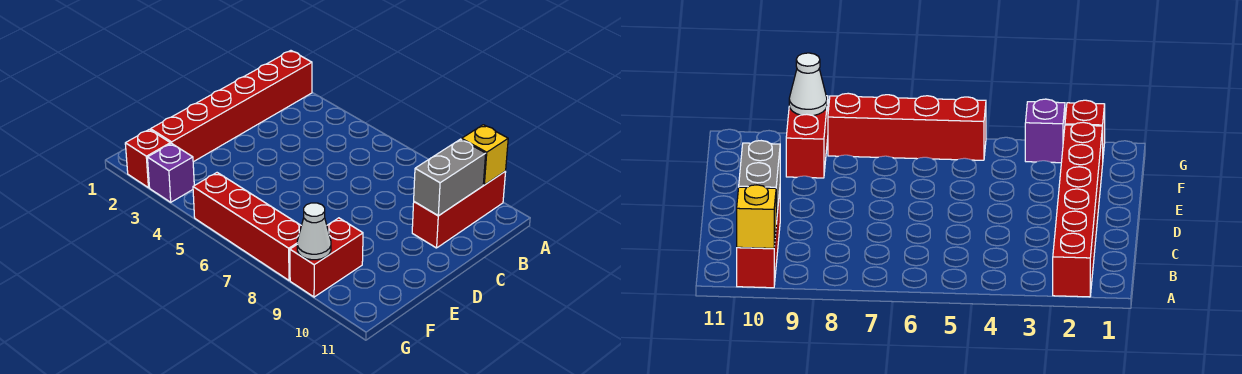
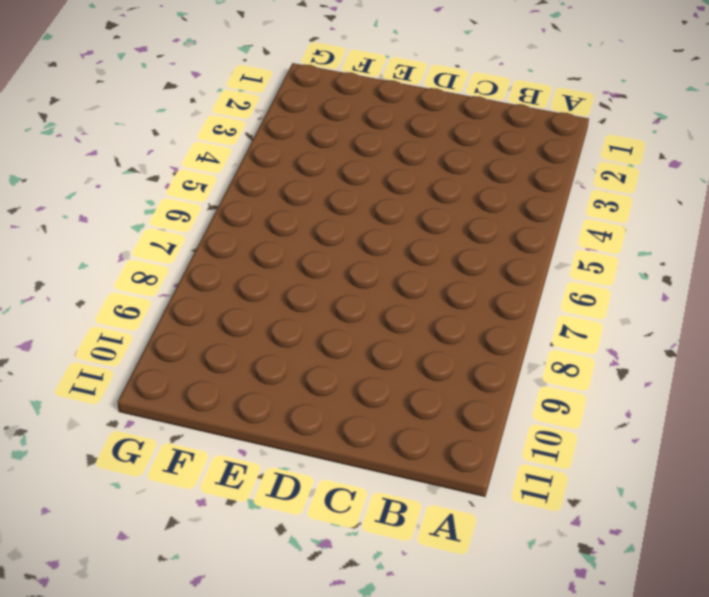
none -> red 1x6 brick [151,51,312,162]
none -> red 1x3 brick [412,171,506,248]

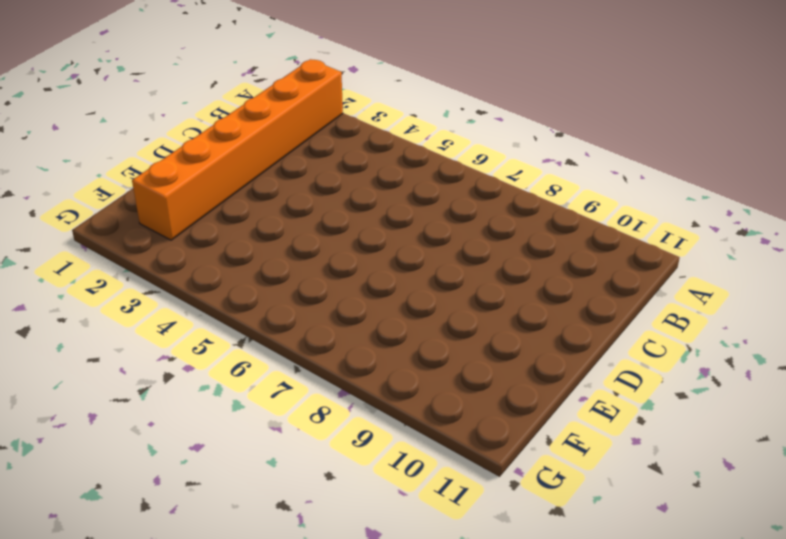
orange 1x6 brick [132,59,343,240] -> red 1x6 brick [151,51,312,162]
none -> red 1x3 brick [412,171,506,248]
none -> red 1x2 brick [290,218,363,297]

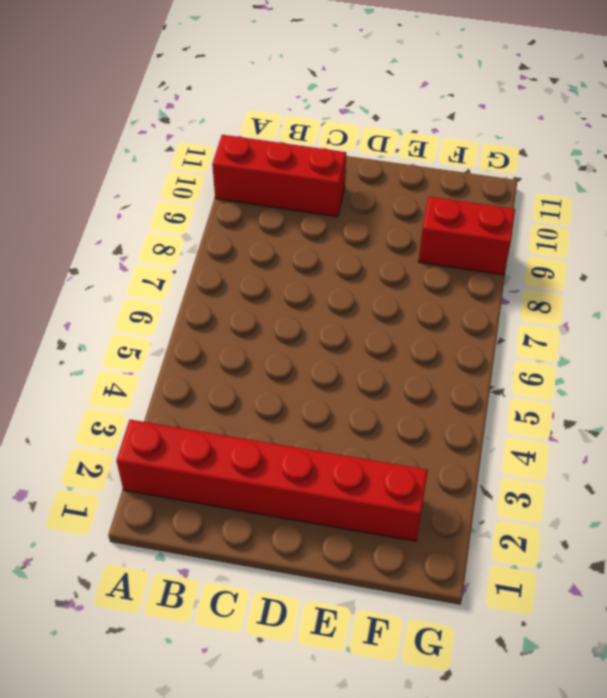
none -> red 1x1 brick [125,129,170,188]
none -> purple 1x1 brick [147,143,194,202]

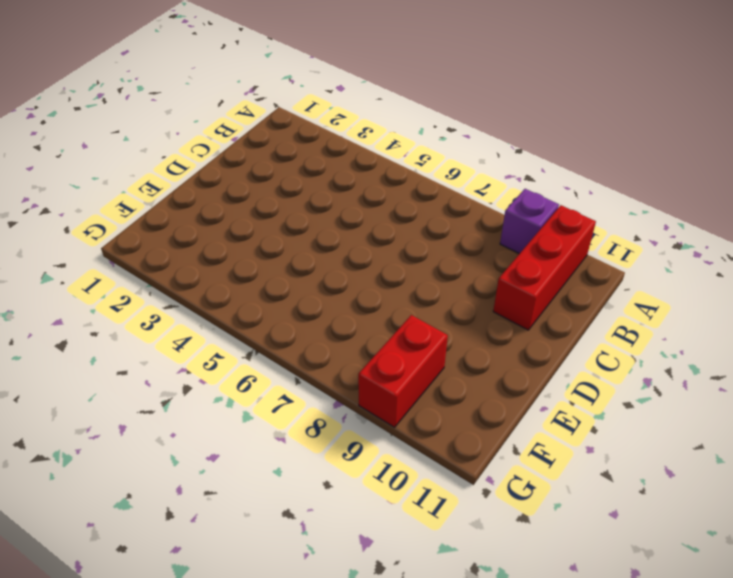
purple 1x1 brick [500,189,559,254] -> purple 1x1 brick moved to [147,143,194,202]
none -> red 1x6 brick [151,51,312,162]
none -> red 1x1 brick [125,129,170,188]

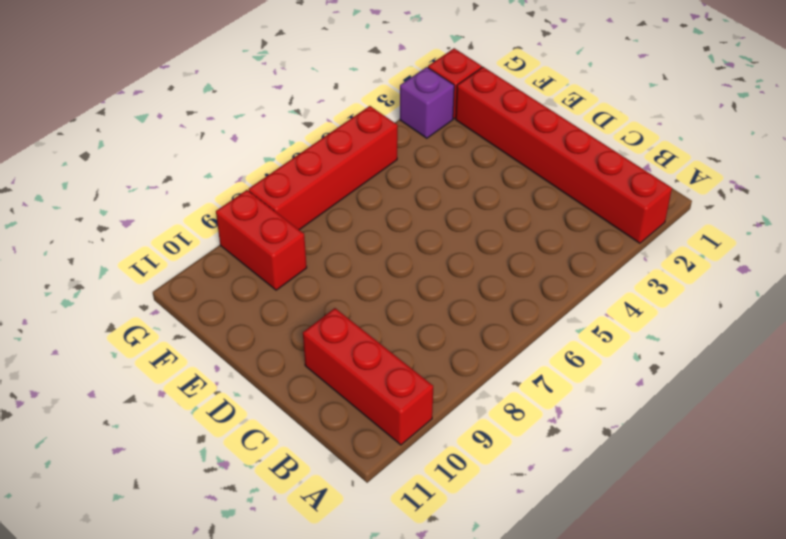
none -> yellow 1x1 brick [462,125,508,185]
none -> grey 1x2 brick [414,139,486,216]

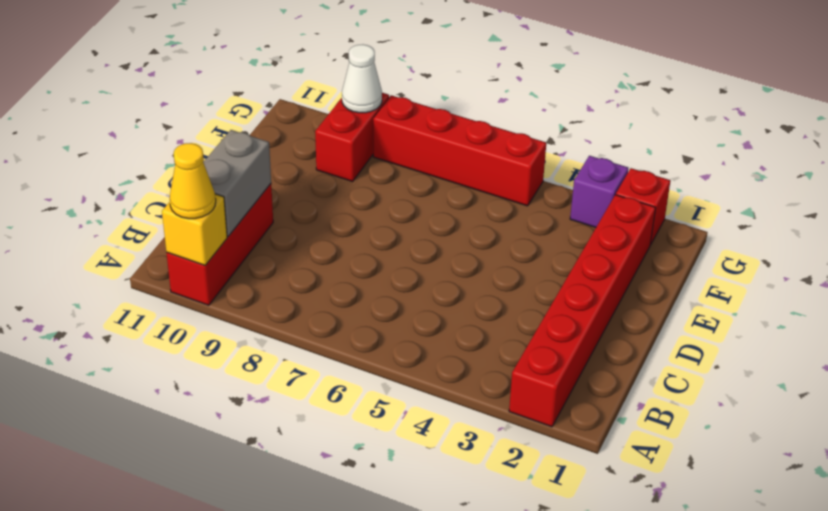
yellow 1x1 cone [170,143,216,219] -> none

